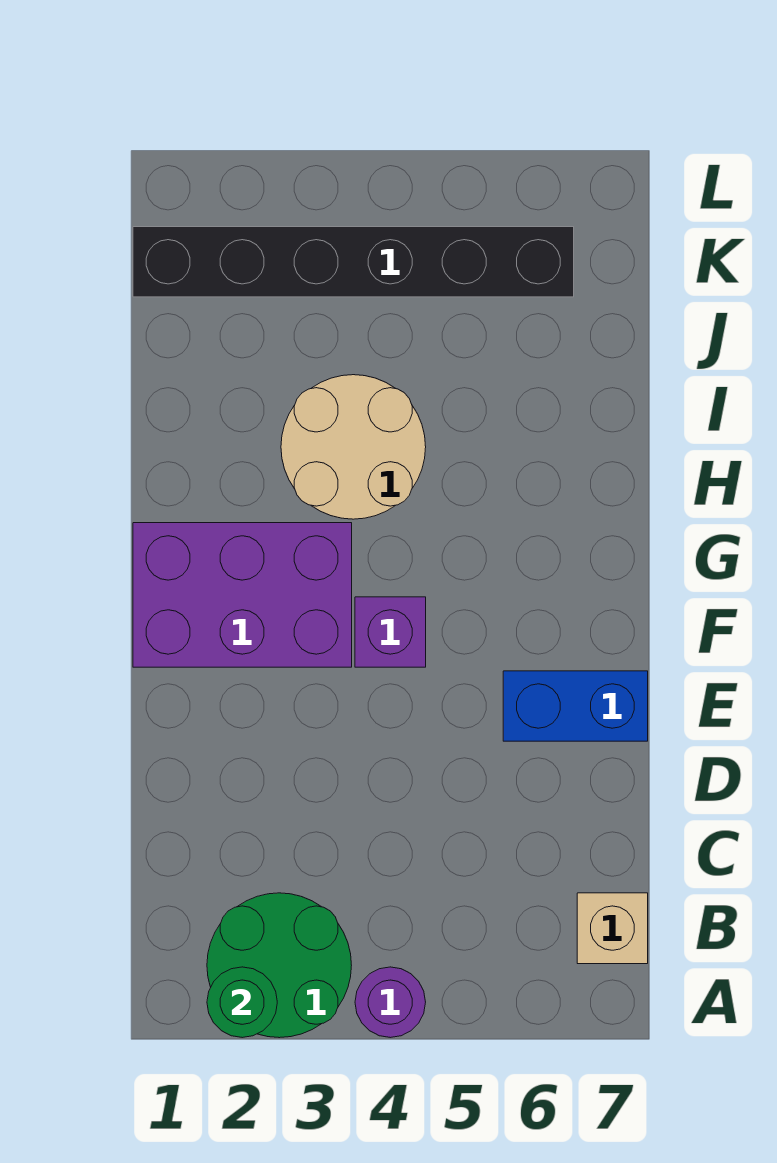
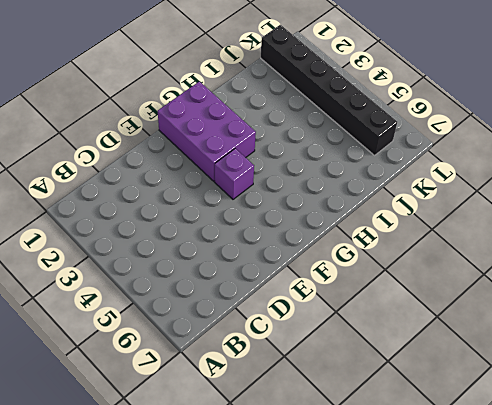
none -> green 2x2 round brick [207,893,352,1038]
none -> purple 1x1 round brick [355,967,426,1038]

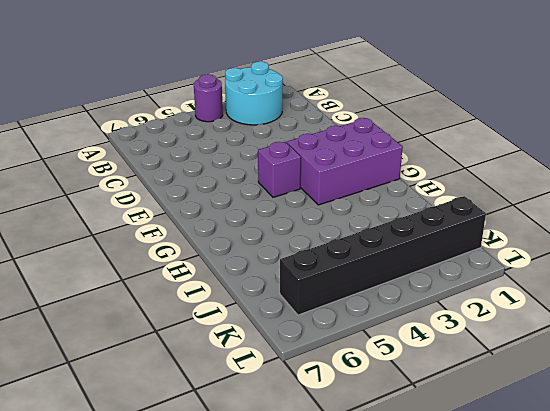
cyan 2x2 round brick [225,62,283,125] -> green 2x2 round brick [207,893,352,1038]
none -> tan 1x1 brick [577,893,648,964]
none -> blue 1x2 brick [503,671,648,741]

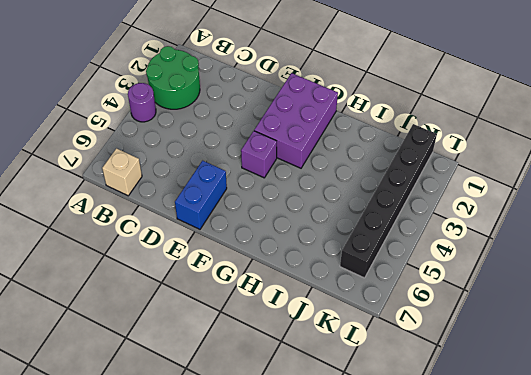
none -> tan 2x2 round brick [281,375,426,519]
none -> green 1x1 round brick [207,967,277,1038]

